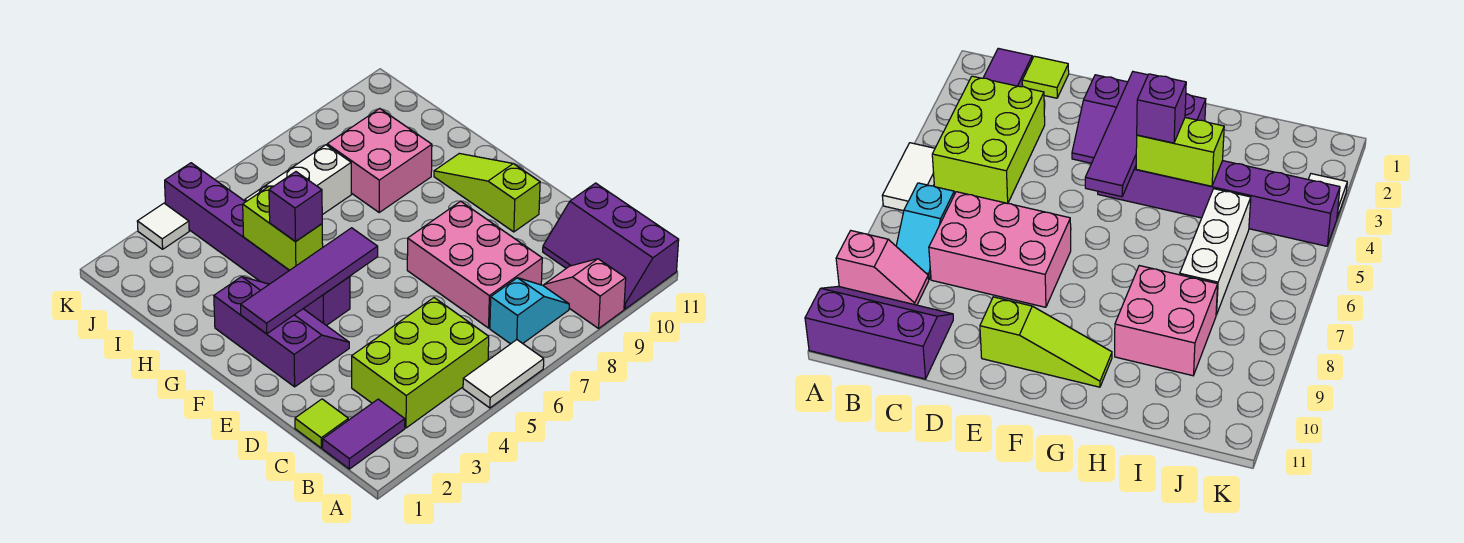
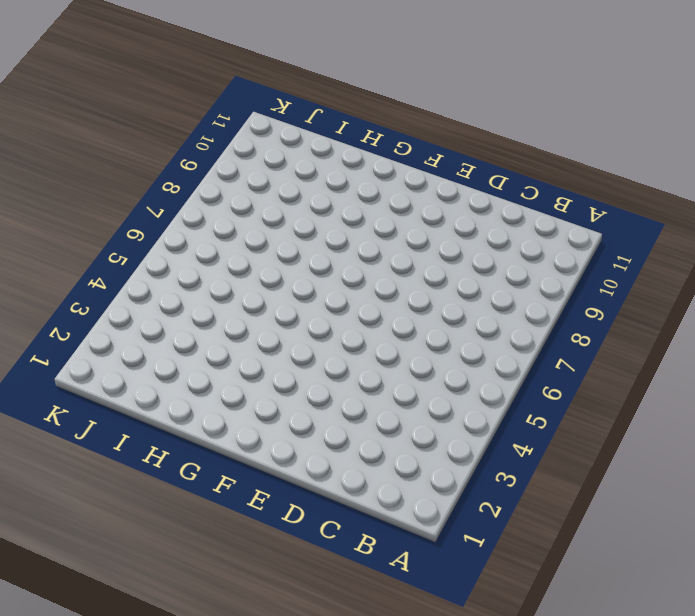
none -> white 1x2 tile [463,340,544,408]
none -> pink 1x2 slope [544,259,626,328]
none -> purple 2x3 slope [543,183,679,309]

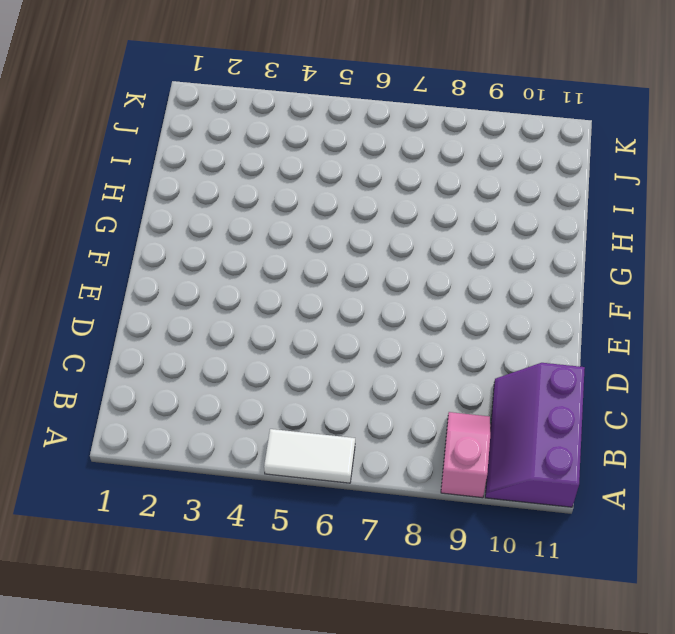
none -> purple 1x2 tile [323,399,405,469]
none -> lime 2x3 brick [352,298,489,428]
none -> cyan 1x2 slope [490,278,569,344]

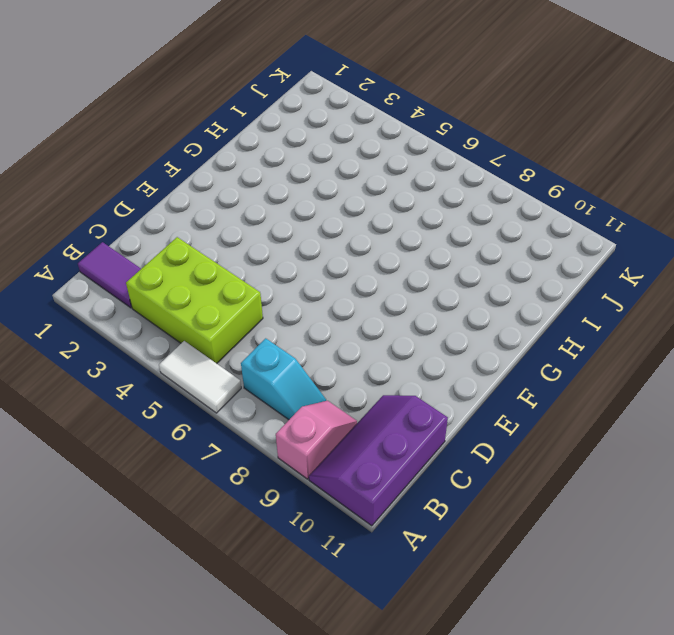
none -> lime 1x1 tile [295,399,348,448]
none -> pink 2x3 brick [407,201,542,328]
none -> purple 2x3 slope [214,277,349,387]

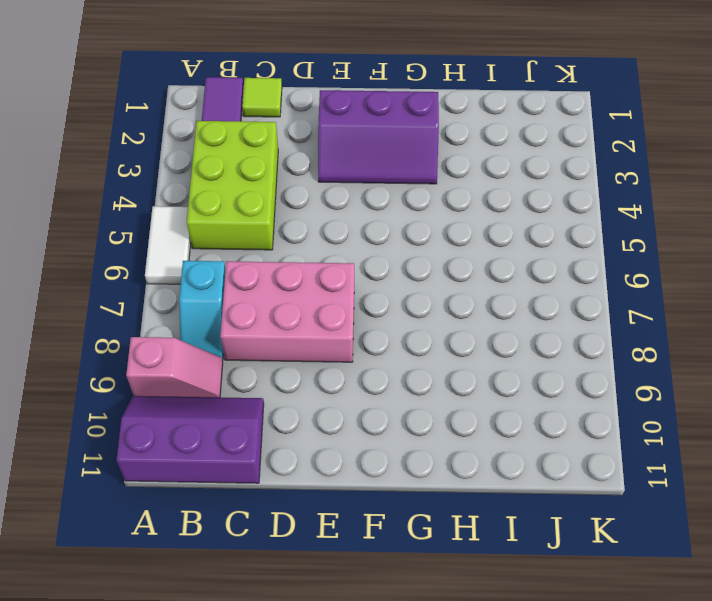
none -> lime 1x3 slope [434,153,540,232]
none -> purple 1x6 brick [165,163,350,326]
none -> pink 2x2 brick [327,109,432,212]

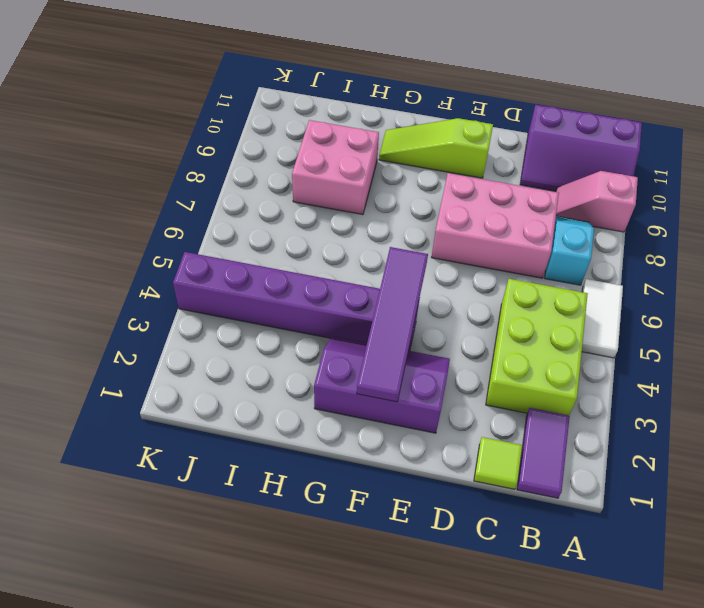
none -> white 1x3 brick [245,145,351,215]
none -> white 1x1 tile [137,203,189,249]
none -> lime 1x2 brick [243,186,323,270]

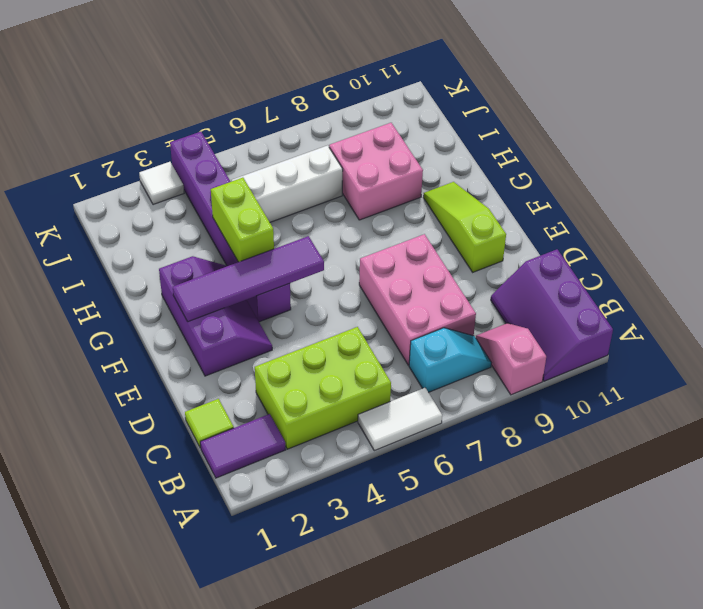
none -> purple 1x1 brick [269,172,322,242]

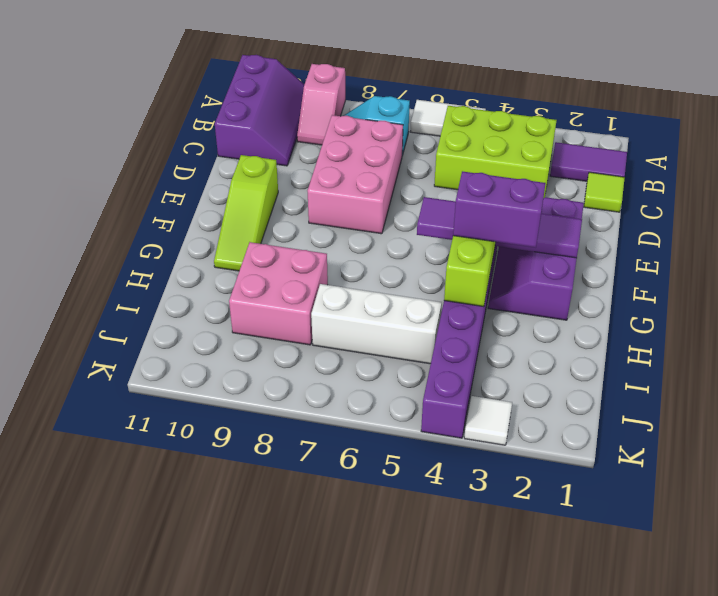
purple 1x2 brick [453,171,546,248] -> purple 1x1 brick [269,172,322,242]

